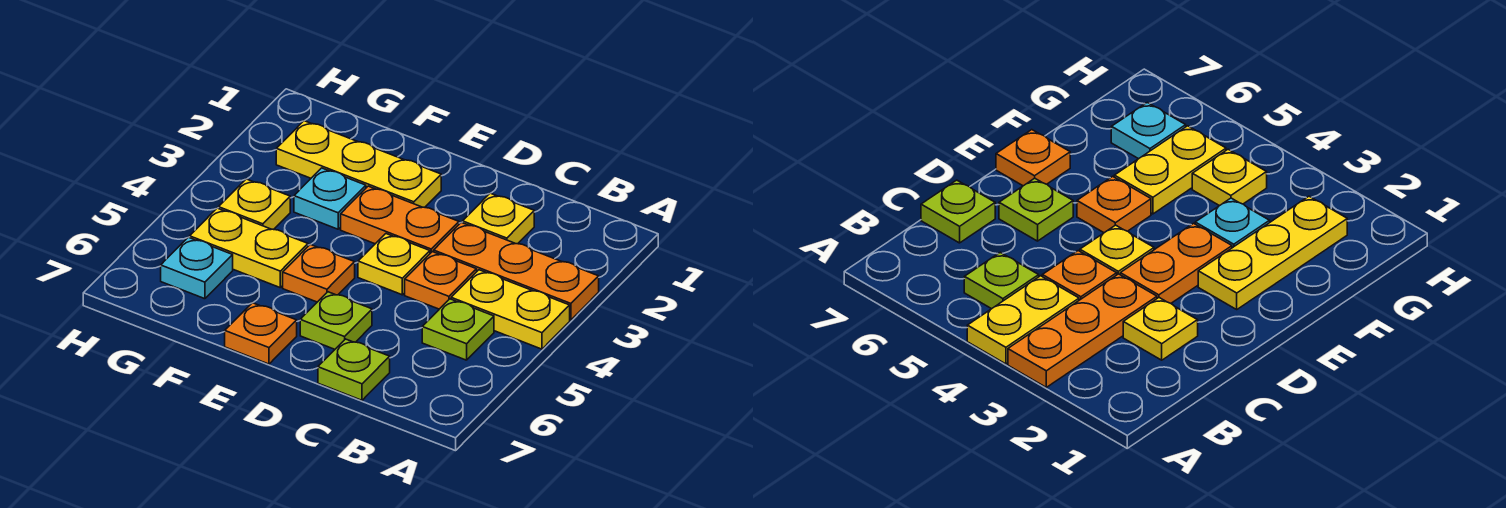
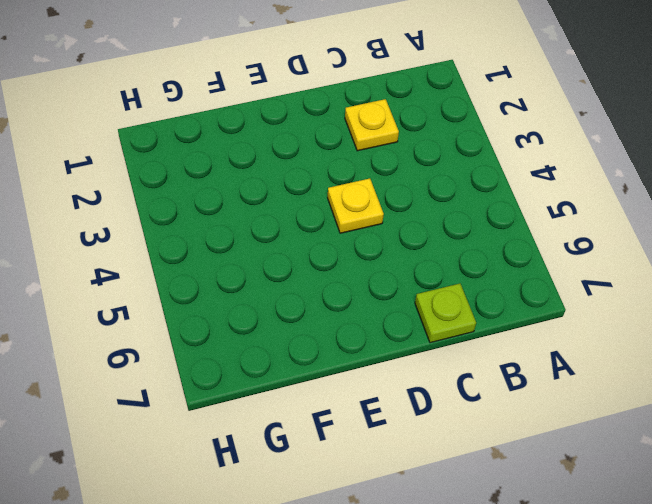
none -> orange 1x3 plate [434,222,599,320]
none -> yellow 1x2 plate [451,270,570,349]
none -> lime 1x1 plate [422,299,494,360]

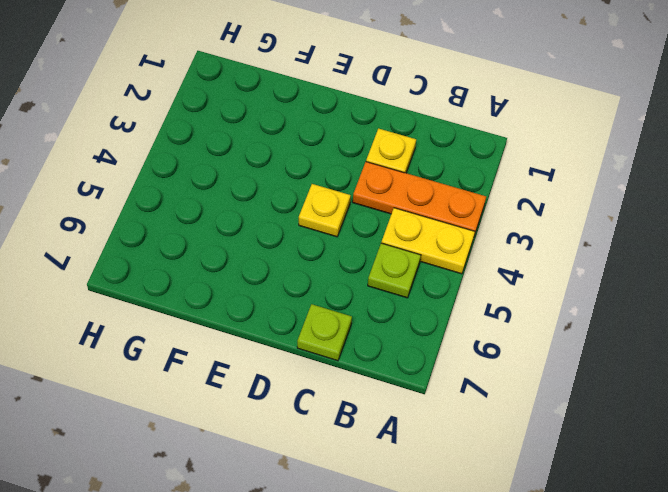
none -> orange 1x1 plate [405,252,477,309]
none -> orange 1x2 plate [341,186,459,253]
none -> lime 1x1 plate [300,292,372,349]

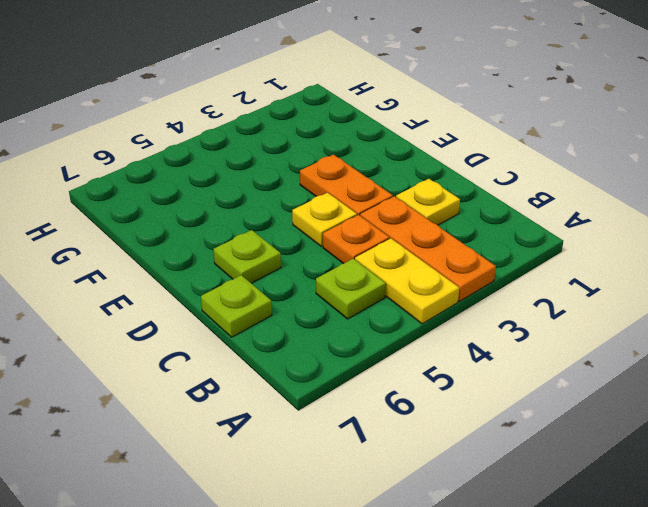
none -> yellow 1x3 plate [276,121,441,207]
none -> orange 1x1 plate [283,244,355,302]
none -> orange 1x1 plate [225,303,297,364]

